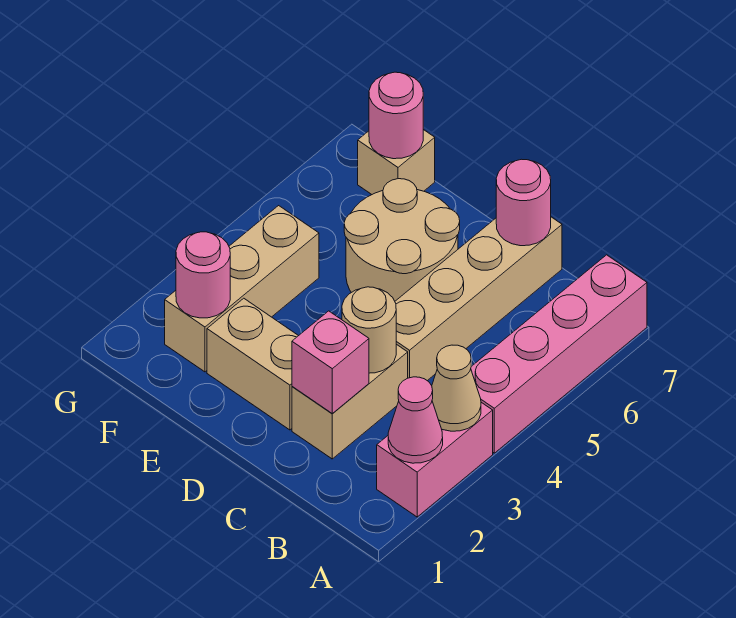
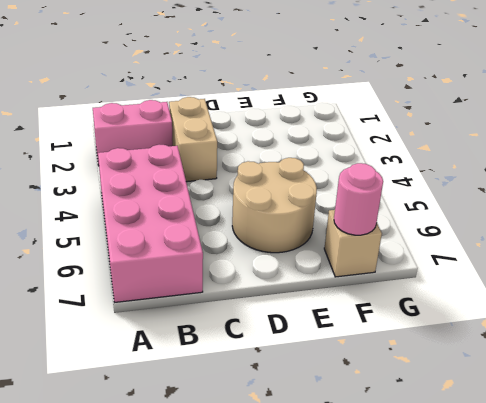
pink 1x2 brick [93,100,173,166] -> pink 1x2 brick turned to [377,402,493,517]
pink 2x4 brick [98,145,203,302] -> pink 1x4 brick [471,255,647,453]
none -> tan 1x4 brick [395,217,562,381]
none -> tan 1x2 brick [207,298,298,430]
none -> tan 1x3 brick [165,206,319,372]

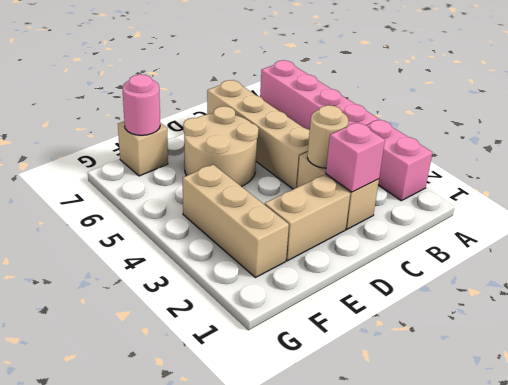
none -> pink 1x1 cone [388,377,443,463]
none -> tan 1x1 cone [432,345,481,431]
none -> pink 1x1 round brick [496,159,551,246]

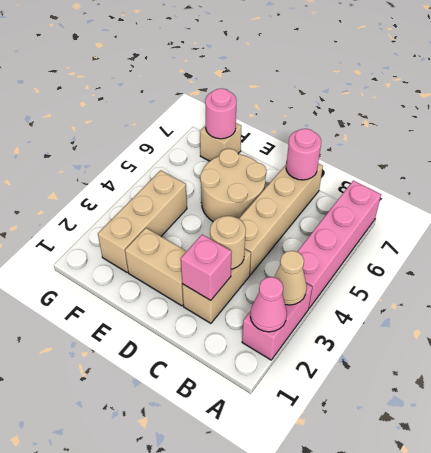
none -> pink 1x1 round brick [176,232,230,318]

